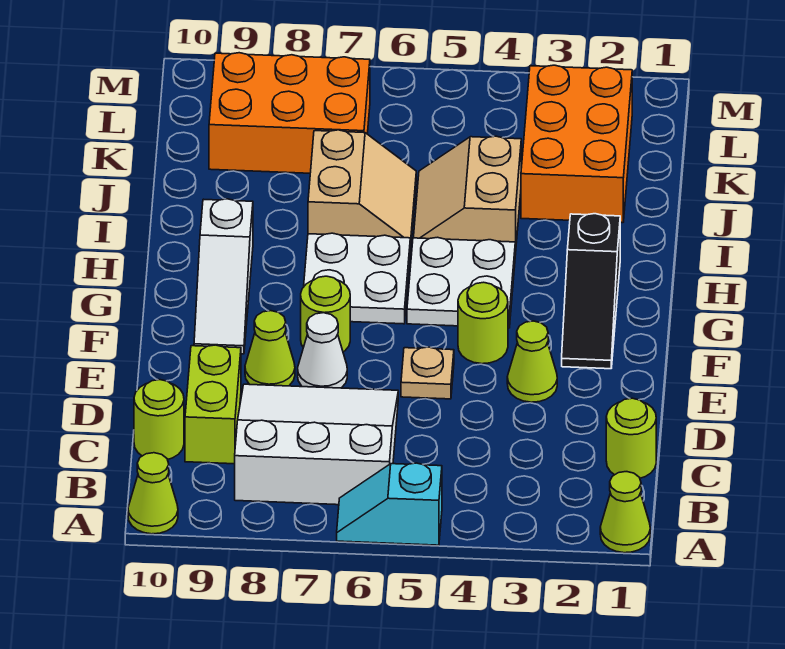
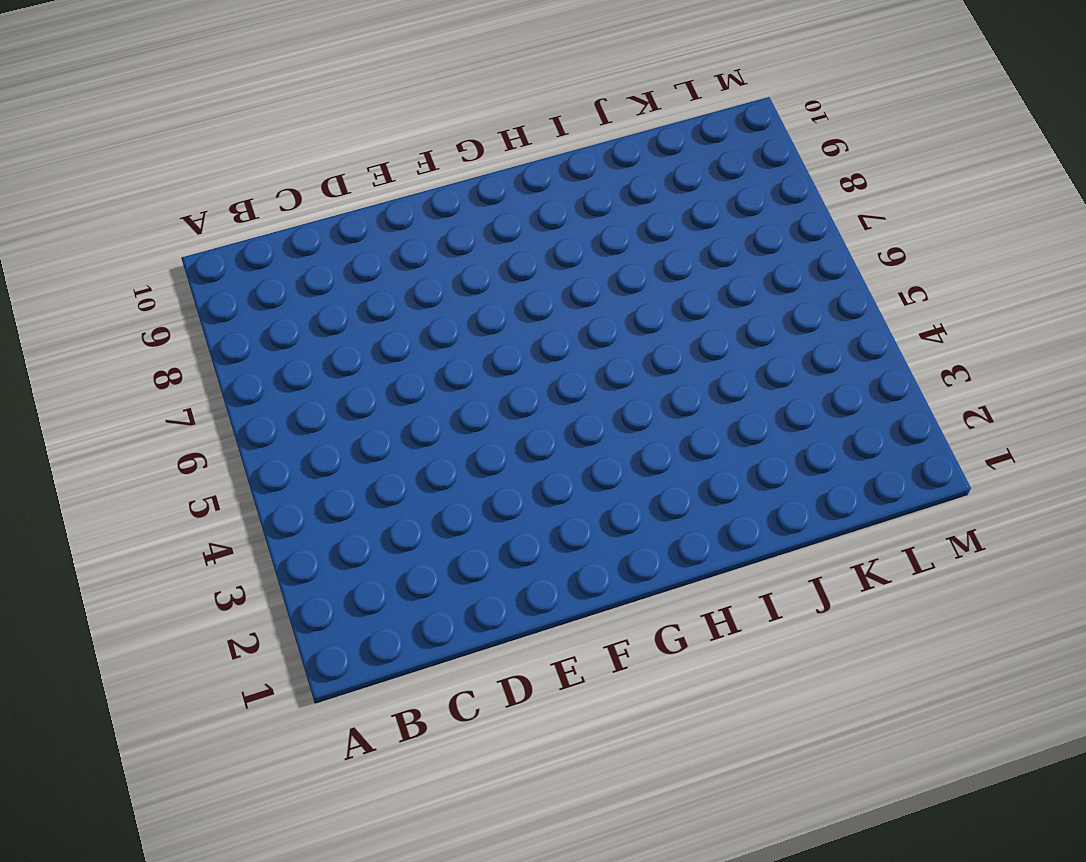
none -> lime 1x1 cone [600,472,650,553]
none -> cyan 1x2 slope [337,463,442,545]
none -> lime 1x1 cone [128,453,178,534]

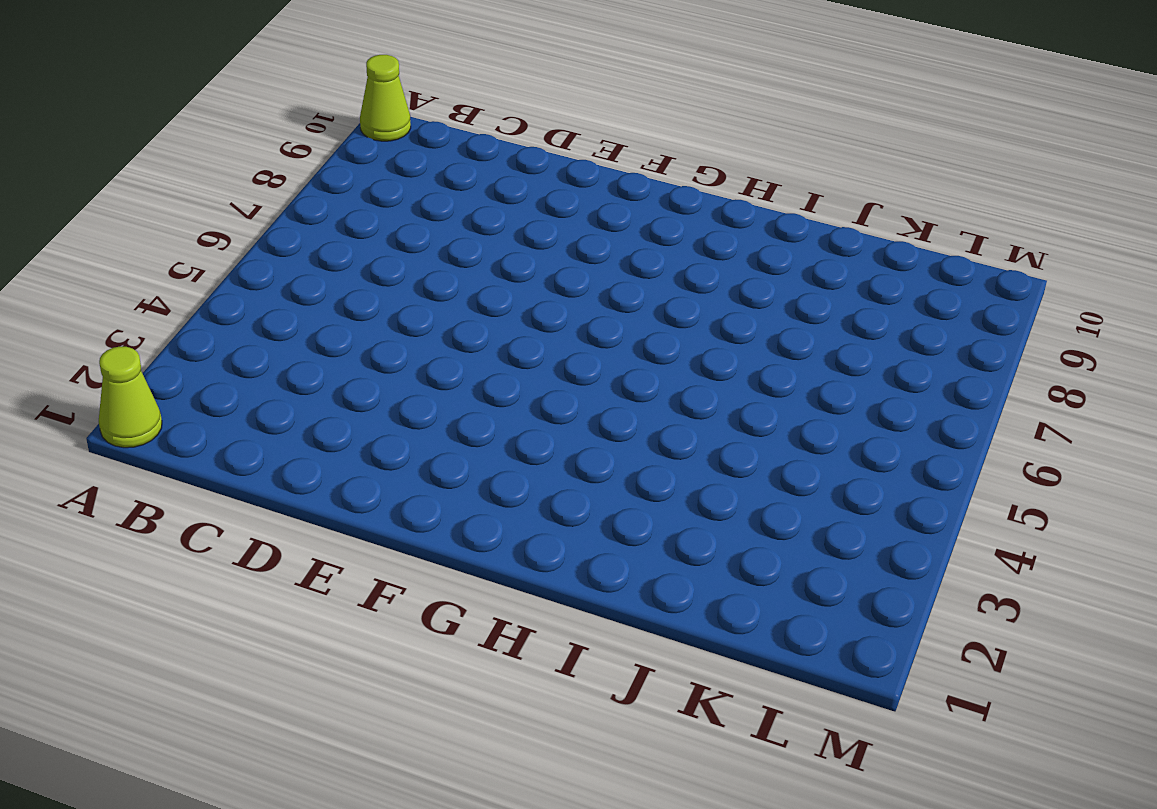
none -> cyan 1x2 slope [337,463,442,545]
none -> white 3x3 slope [235,384,398,505]
none -> lime 1x1 round brick [606,398,656,478]

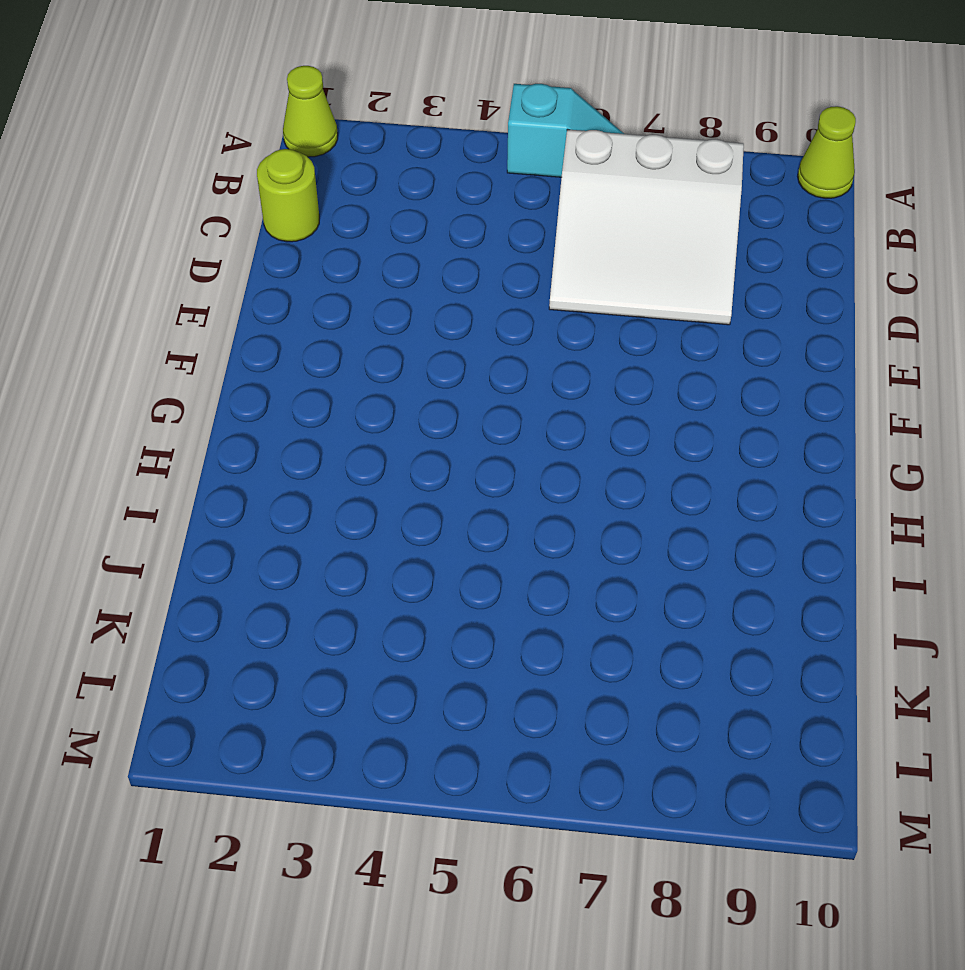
none -> lime 1x2 brick [185,345,241,464]
none -> lime 1x1 round brick [134,380,184,460]
none -> lime 1x1 cone [507,321,557,402]

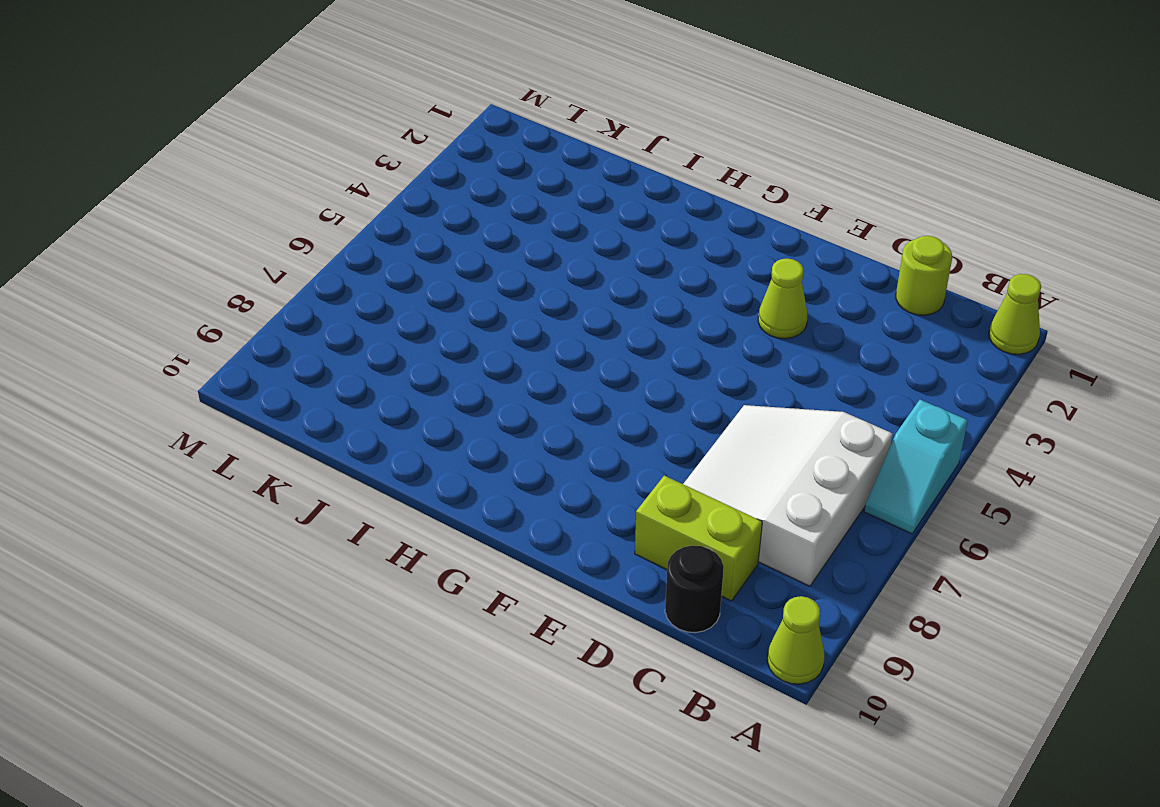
black 1x1 round brick [665,546,724,633] -> lime 1x1 round brick [134,380,184,460]
none -> tan 1x1 plate [401,347,454,399]
none -> white 1x1 cone [298,313,347,388]
none -> lime 1x1 cone [245,311,295,386]

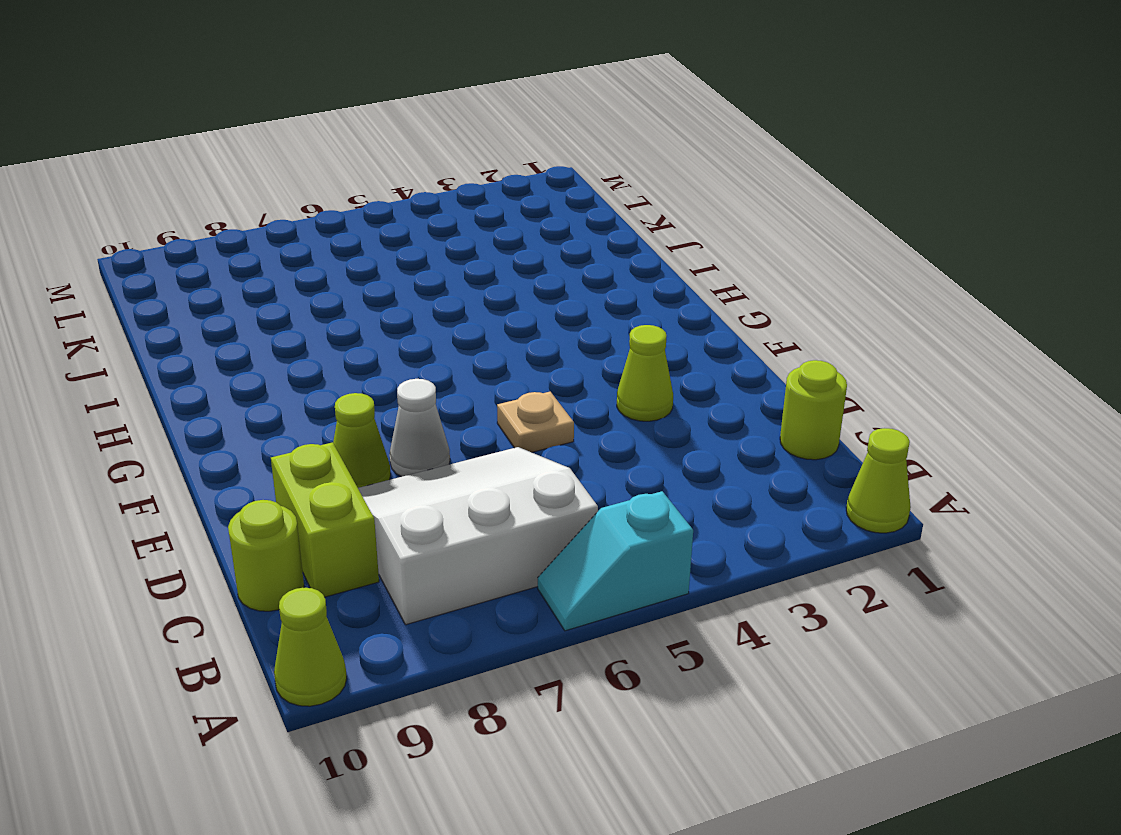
none -> black 1x3 slope [562,214,620,369]
none -> lime 1x1 round brick [458,282,508,364]
none -> lime 1x1 round brick [301,276,350,352]

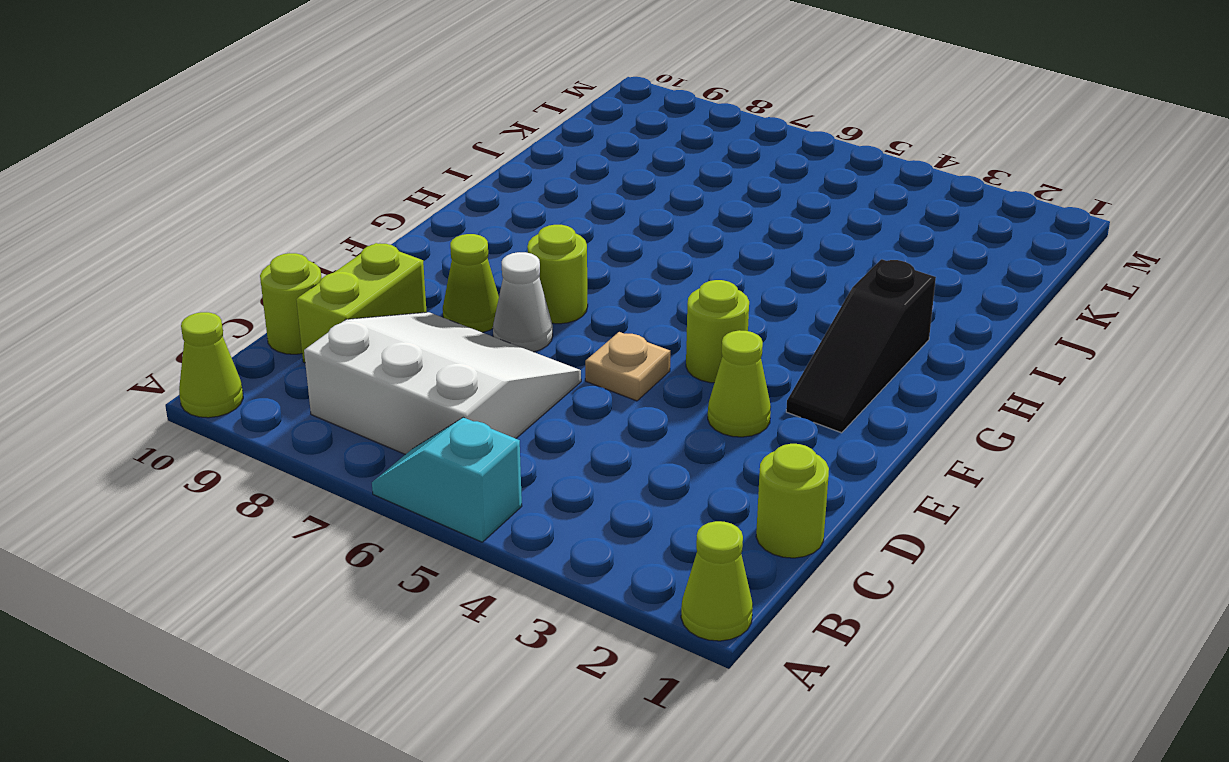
none -> white 1x3 slope [194,199,253,354]
none -> white 2x2 plate [407,237,515,328]
none -> white 2x2 plate [304,233,410,324]

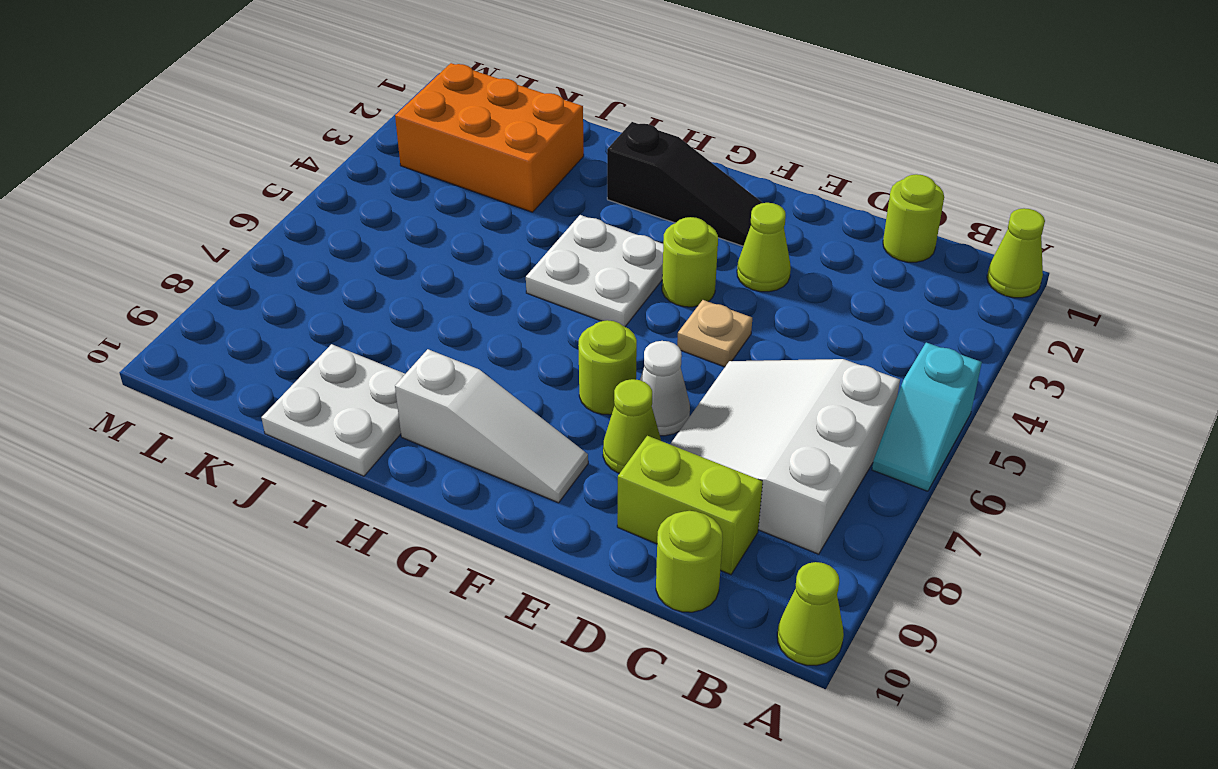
white 2x2 plate [261,344,405,476] -> white 2x2 plate moved to [304,233,410,324]
none -> tan 2x2 slope [413,136,521,255]
none -> tan 2x2 slope [308,130,416,250]
none -> orange 2x3 brick [209,53,370,173]

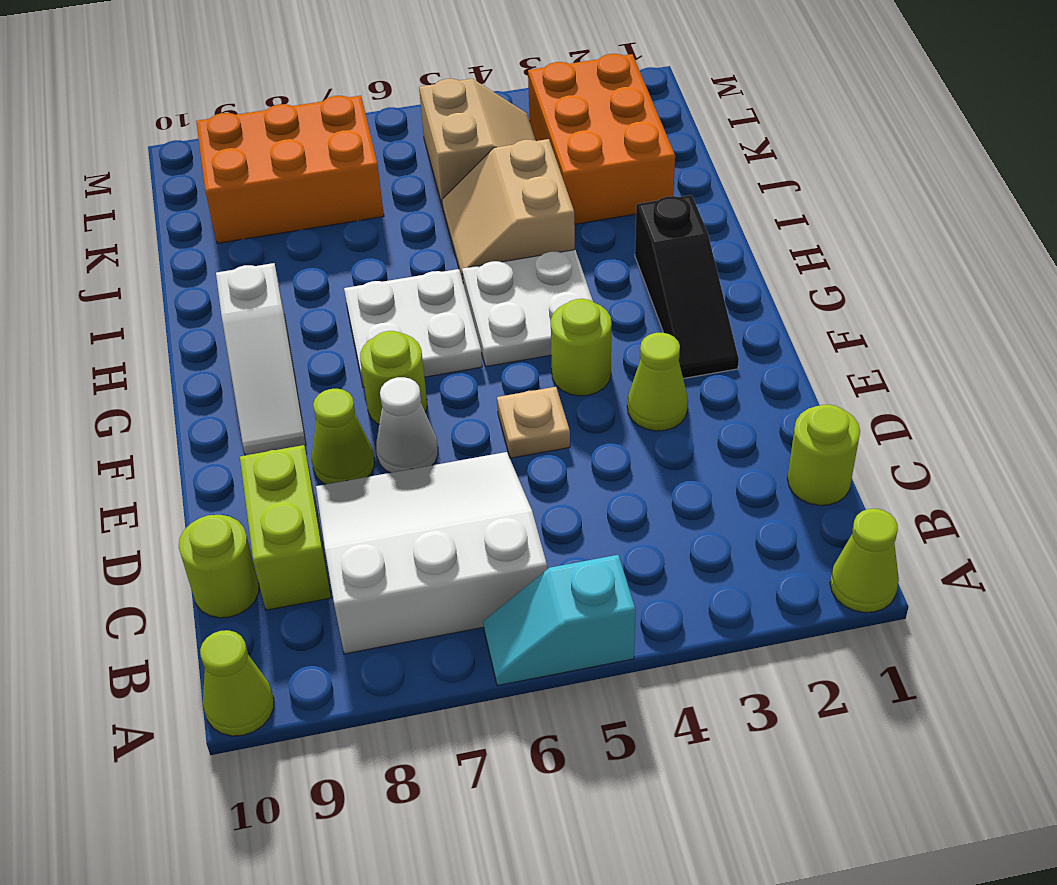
tan 2x2 slope [419,79,536,207] -> tan 2x2 slope moved to [308,130,416,250]

